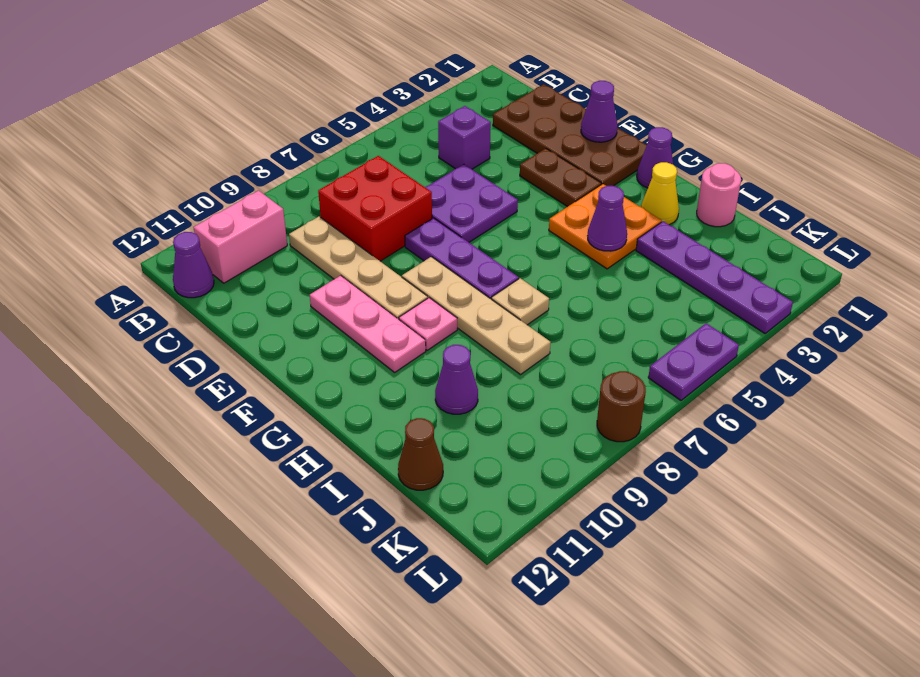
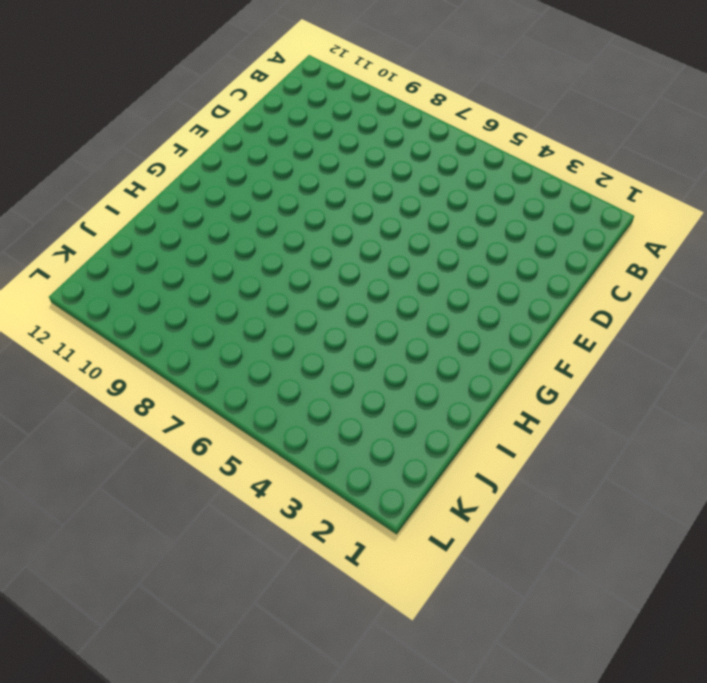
none -> pink 1x2 brick [193,191,287,283]
none -> purple 1x1 cone [173,232,214,298]
none -> brown 2x4 plate [493,84,647,186]

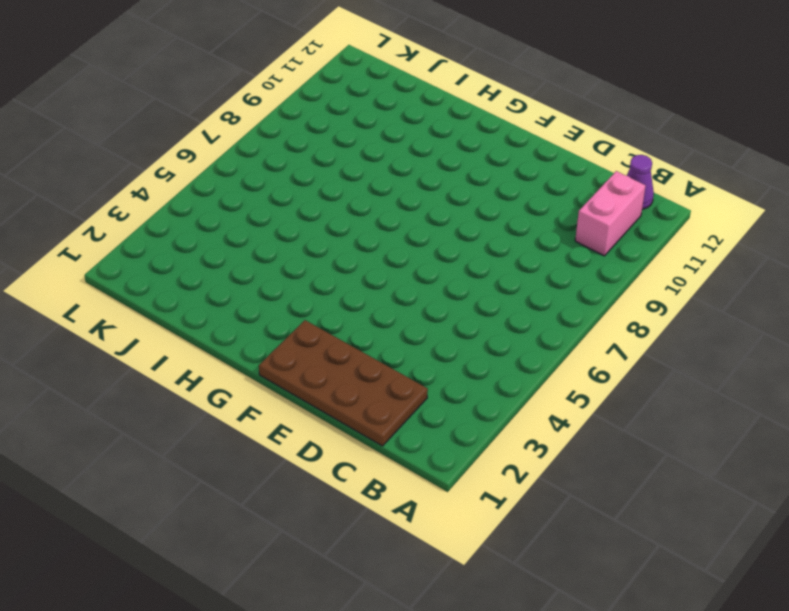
none -> purple 1x1 brick [438,106,491,169]
none -> red 2x2 brick [318,156,432,261]
none -> tan 1x4 plate [289,217,428,319]

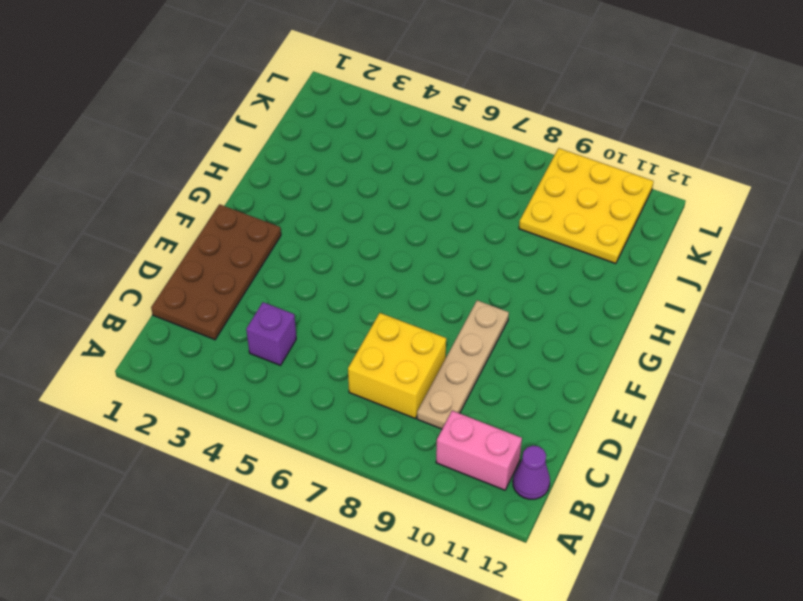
yellow 2x2 brick [348,313,446,418] -> red 2x2 brick [318,156,432,261]
yellow 3x3 plate [519,148,654,264] -> none
none -> purple 2x2 plate [425,164,518,242]
none -> brown 1x2 plate [520,148,601,207]
none -> purple 1x3 plate [405,218,519,299]

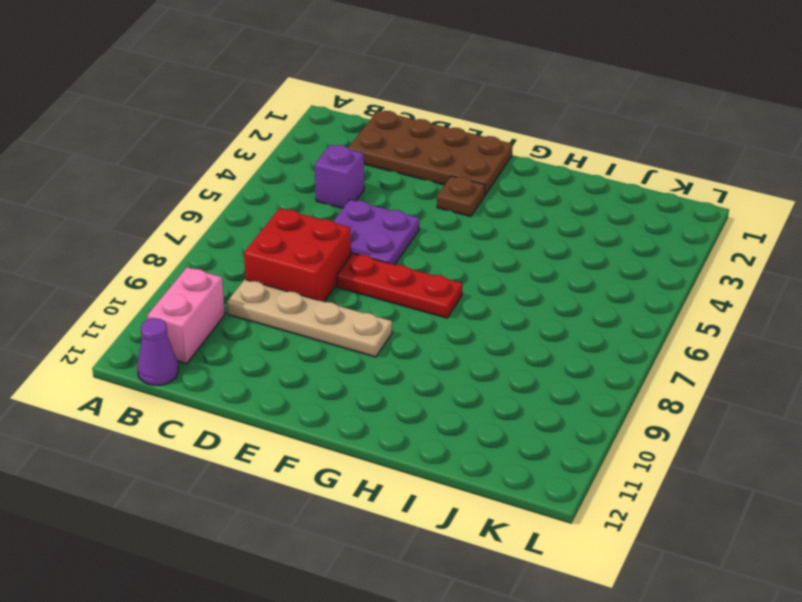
red 1x3 plate [337,253,462,318] -> purple 1x3 plate [405,218,519,299]
brown 1x1 plate [437,176,485,217] -> brown 1x2 plate [520,148,601,207]
none -> pink 1x3 plate [310,275,426,372]
none -> tan 1x4 plate [402,257,551,375]
none -> purple 1x1 cone [637,127,673,188]

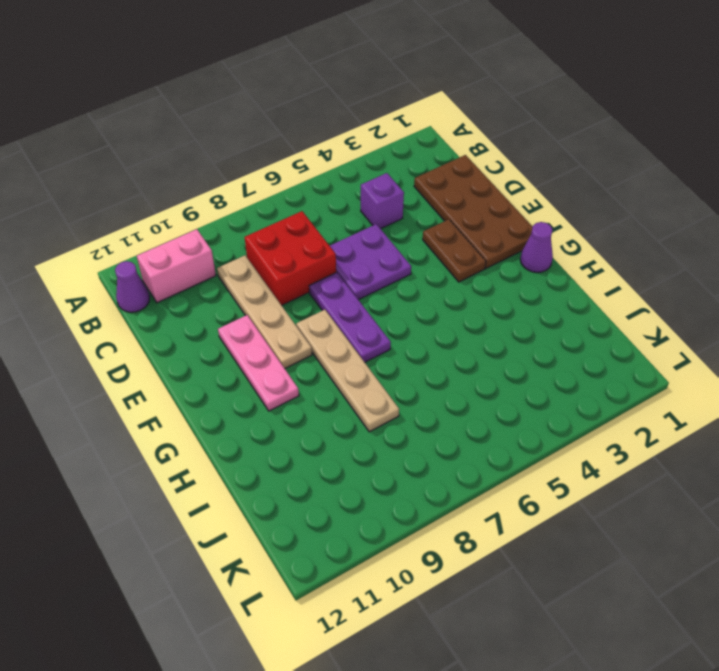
none -> orange 2x2 plate [549,184,662,269]
none -> pink 1x1 plate [399,298,457,350]
none -> yellow 1x1 cone [641,162,679,225]

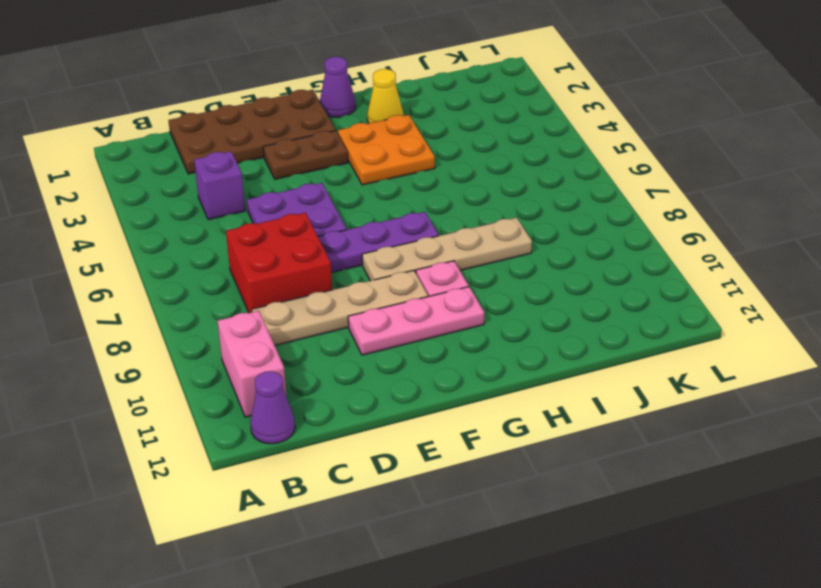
none -> tan 1x1 plate [491,278,549,325]
none -> pink 1x1 round brick [697,163,741,227]
none -> purple 1x4 plate [636,221,793,333]

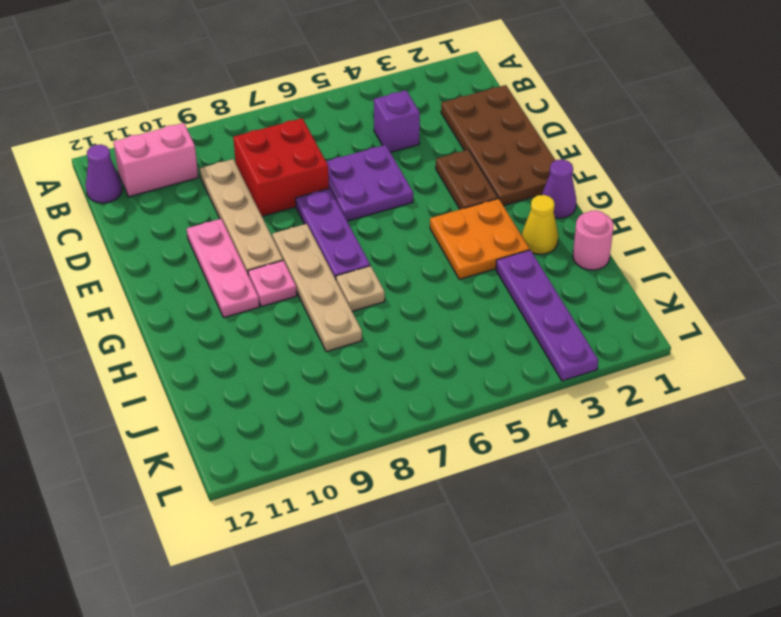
none -> purple 1x1 cone [435,345,478,414]
none -> brown 1x1 cone [398,418,443,490]
none -> purple 1x2 plate [648,323,739,400]

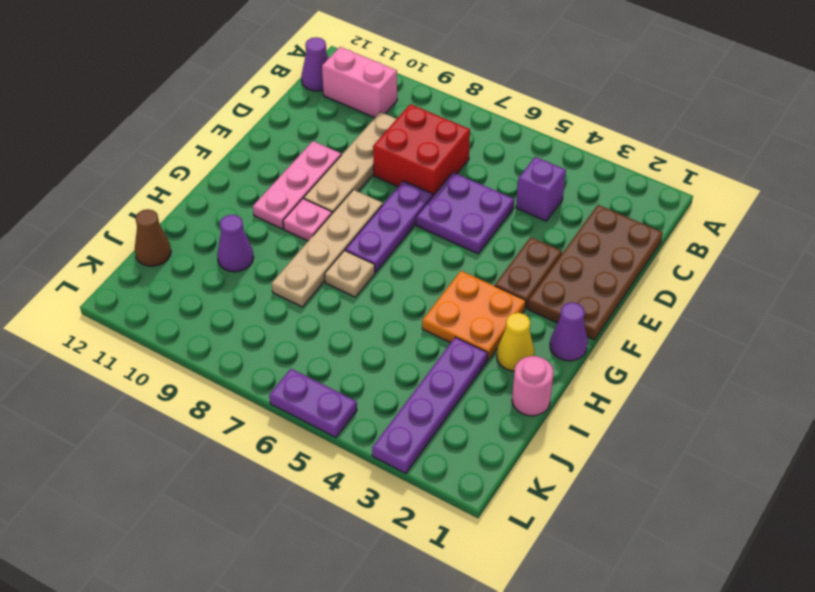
none -> brown 1x1 round brick [597,371,646,442]
none -> purple 1x1 cone [581,81,617,142]
none -> purple 1x1 cone [588,186,627,251]

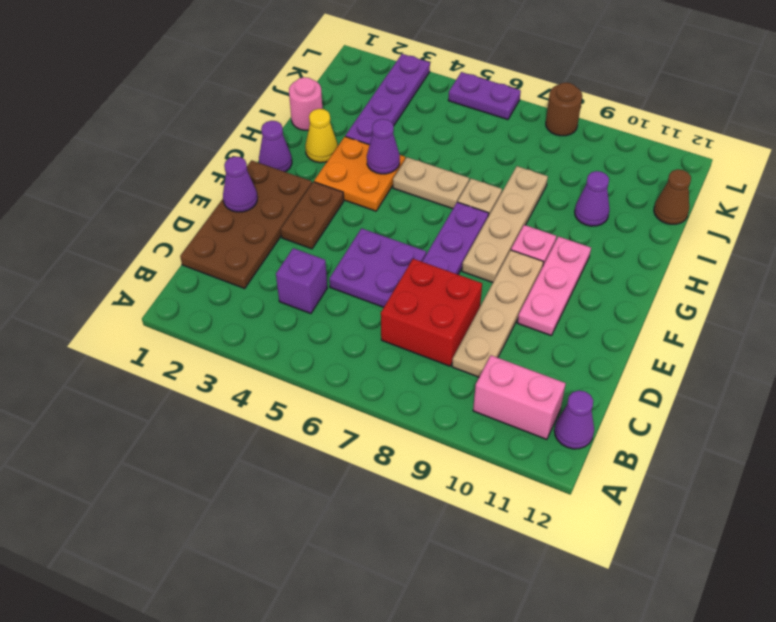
tan 1x2 plate [393,157,469,209] -> none

